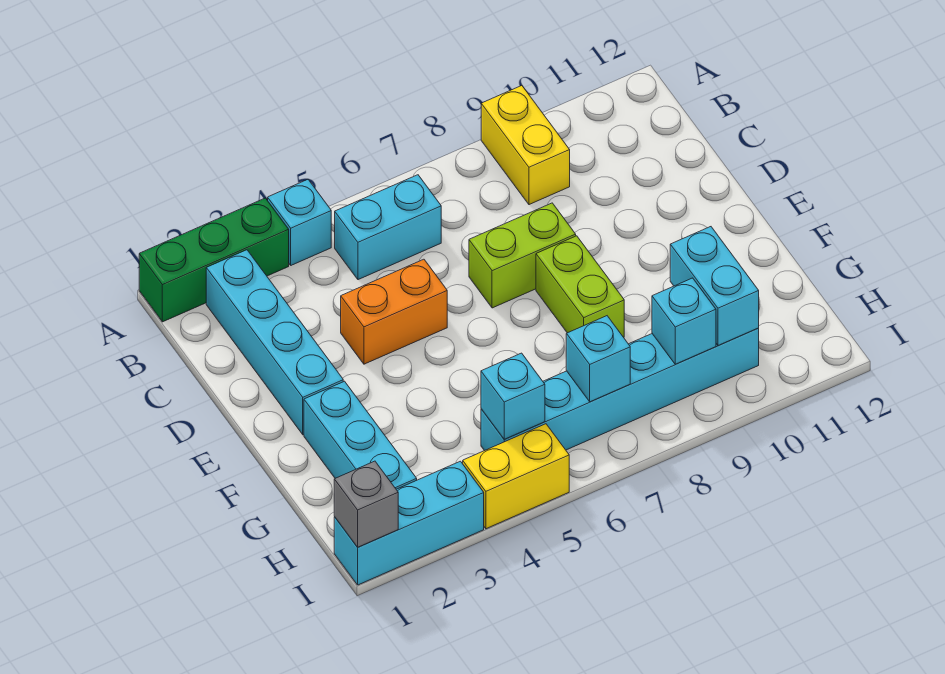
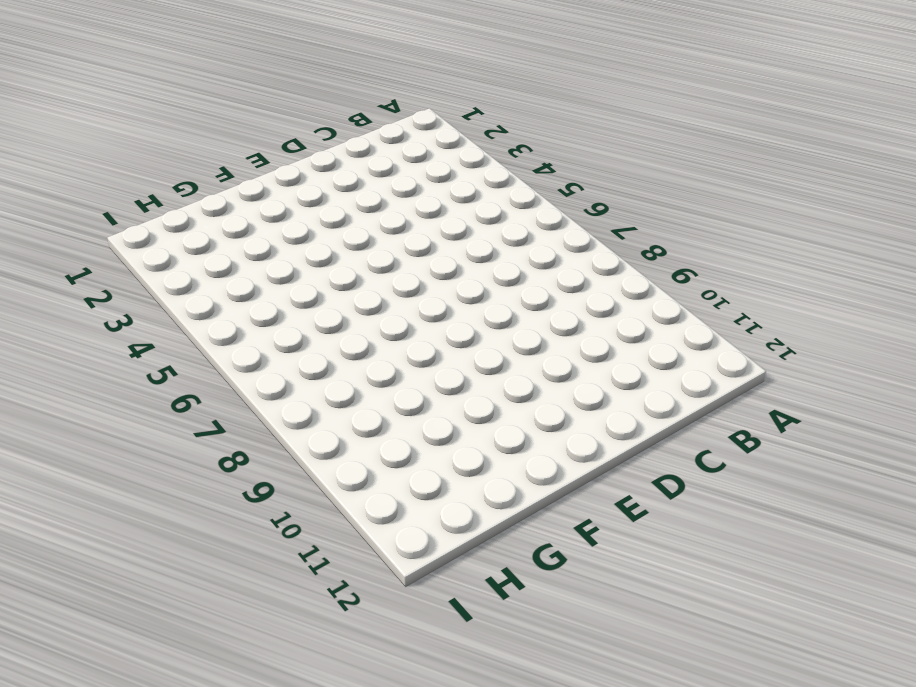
none -> green 1x3 brick [139,198,289,322]
none -> cyan 1x1 brick [268,180,331,265]
none -> yellow 1x2 brick [481,86,570,205]

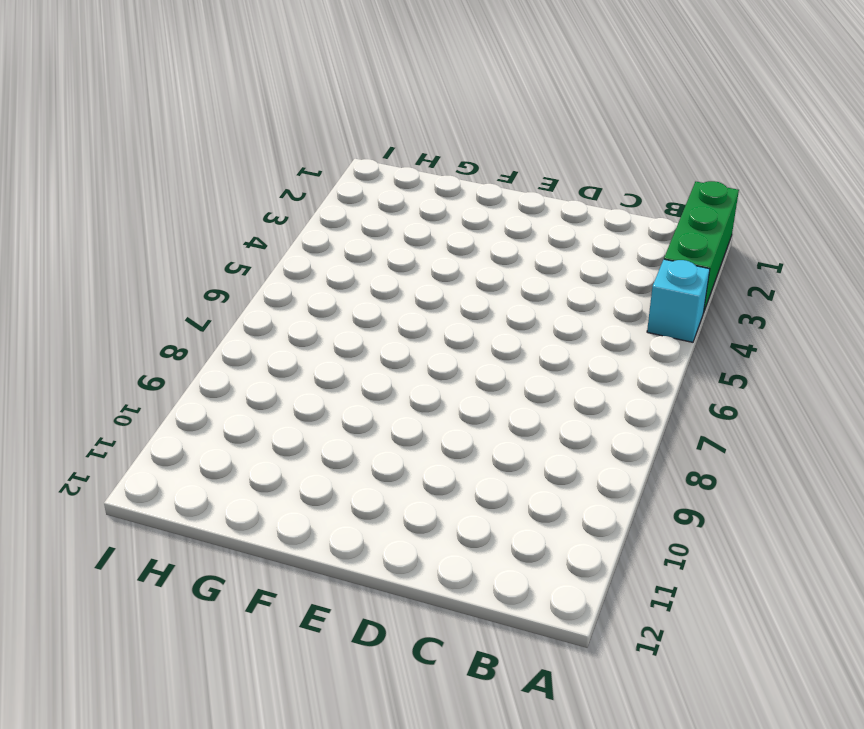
none -> yellow 1x2 brick [481,86,570,205]
none -> cyan 1x4 brick [206,250,343,435]
none -> cyan 1x2 brick [335,175,441,280]

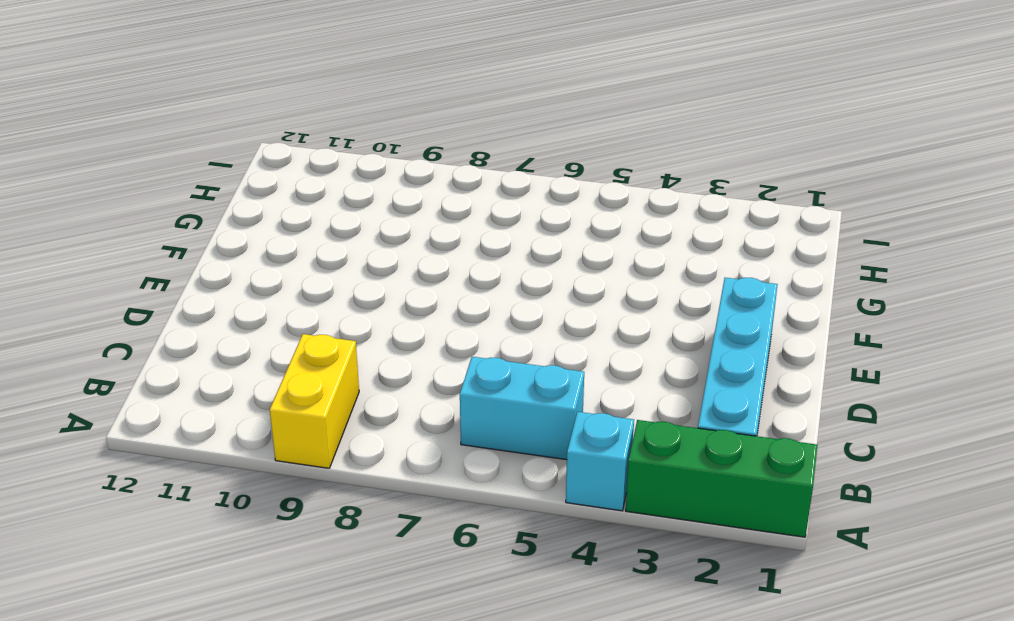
none -> orange 1x2 brick [341,259,447,364]
none -> lime 1x2 brick [469,203,576,308]
none -> lime 1x2 brick [536,236,624,337]

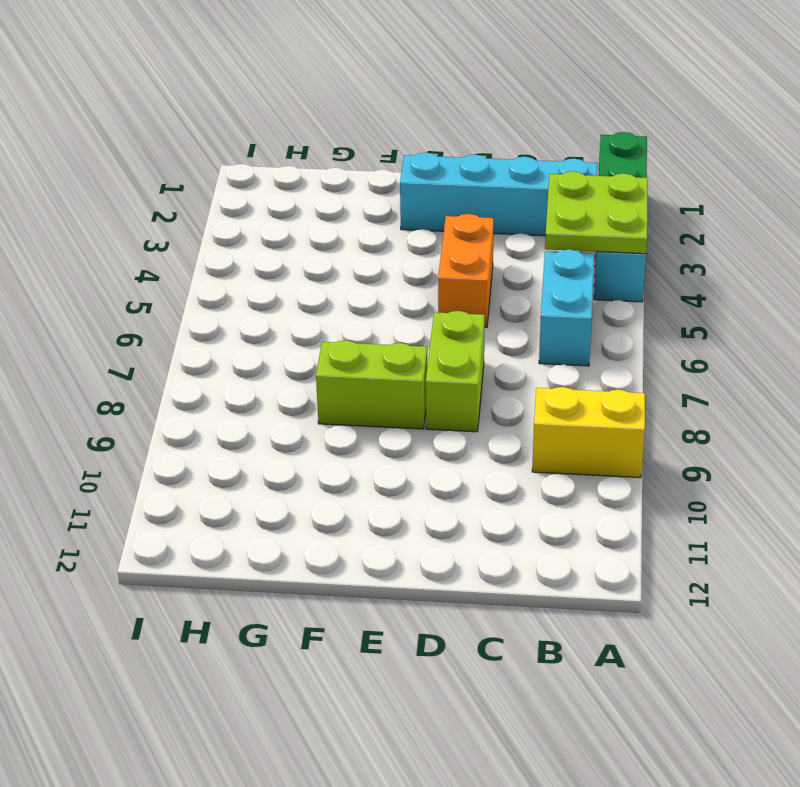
lime 2x2 plate [545,171,648,254] -> none
none -> cyan 1x3 brick [304,381,417,489]
none -> cyan 1x6 brick [481,328,759,451]
none -> cyan 1x3 brick [334,461,484,585]

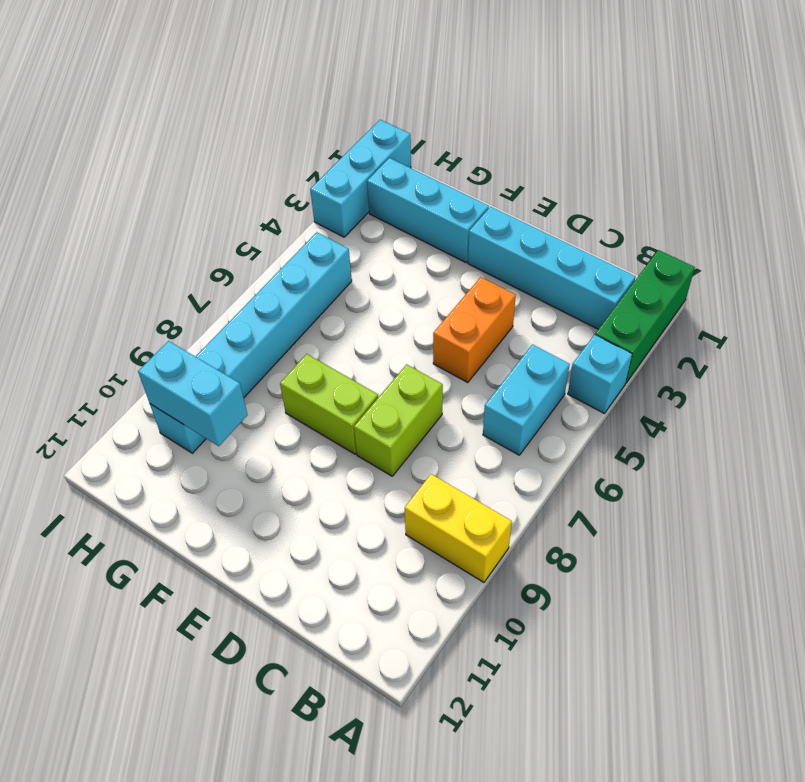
none -> yellow 1x2 brick [463,424,569,529]
none -> cyan 1x1 brick [481,353,545,439]
none -> cyan 1x1 brick [566,316,630,402]

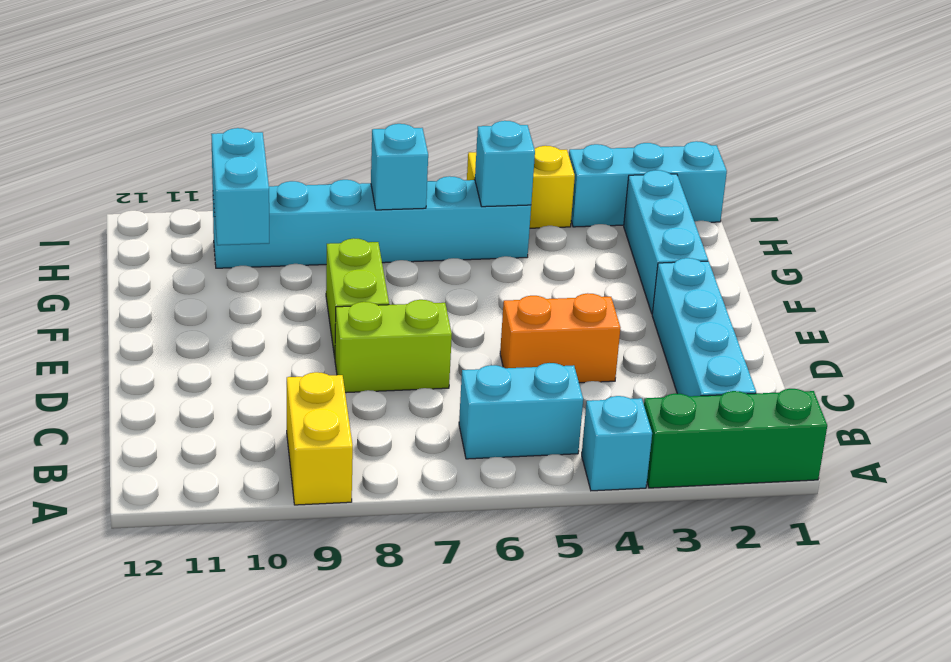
none -> cyan 1x1 brick [652,278,716,364]
none -> grey 1x1 brick [334,461,398,547]

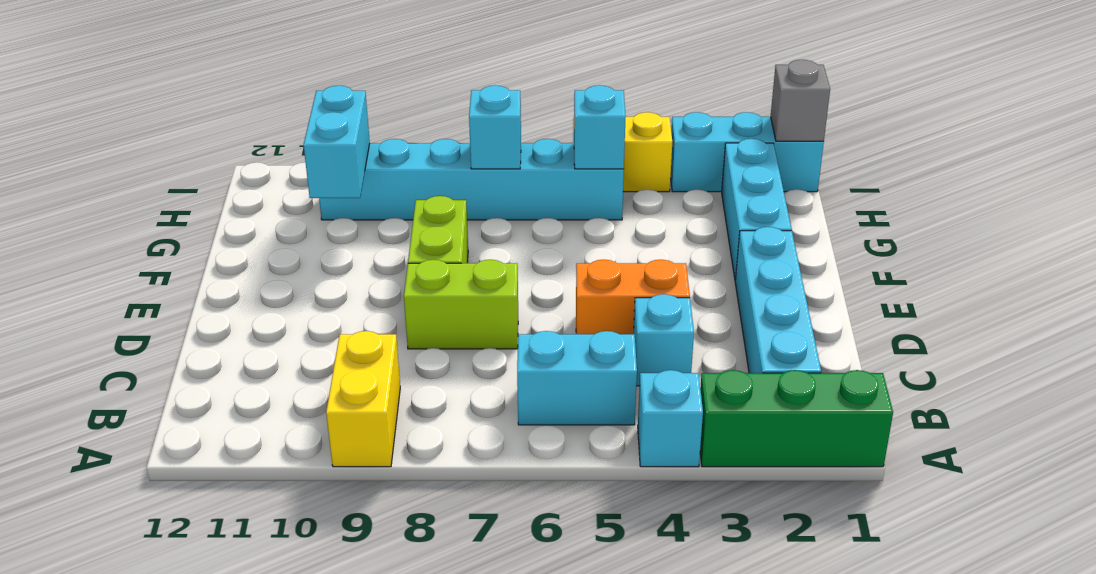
cyan 1x1 brick [634,294,694,386] -> cyan 1x1 brick moved to [652,278,716,364]

